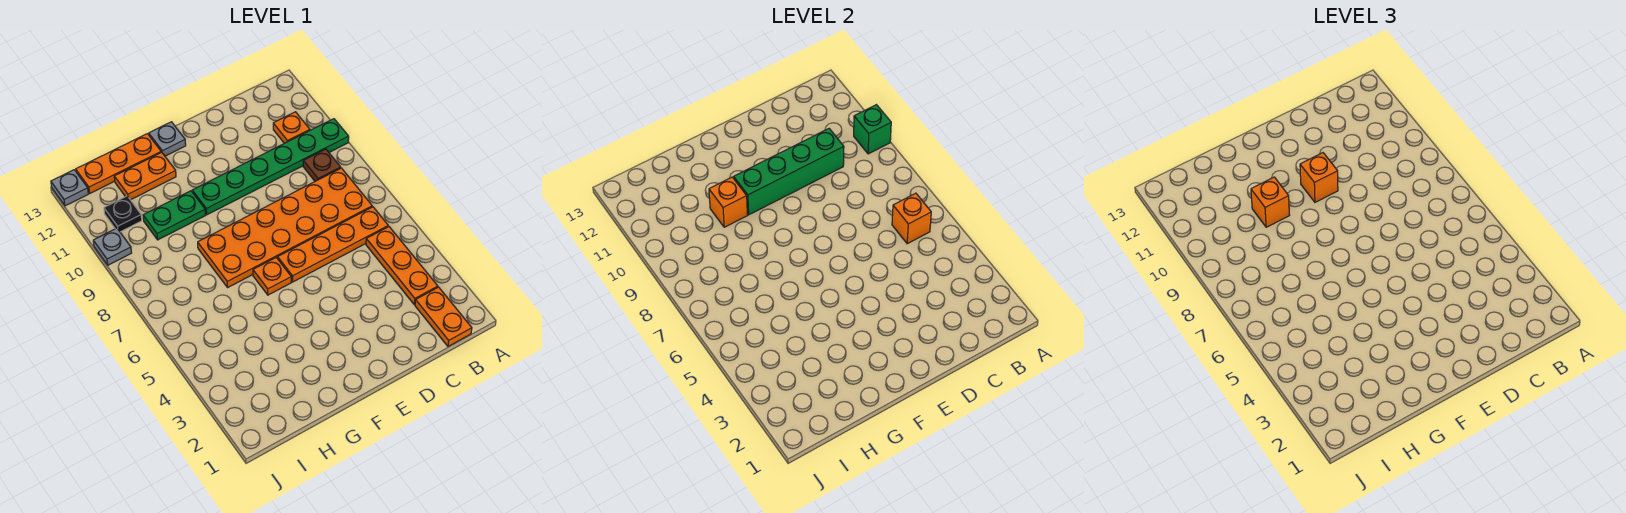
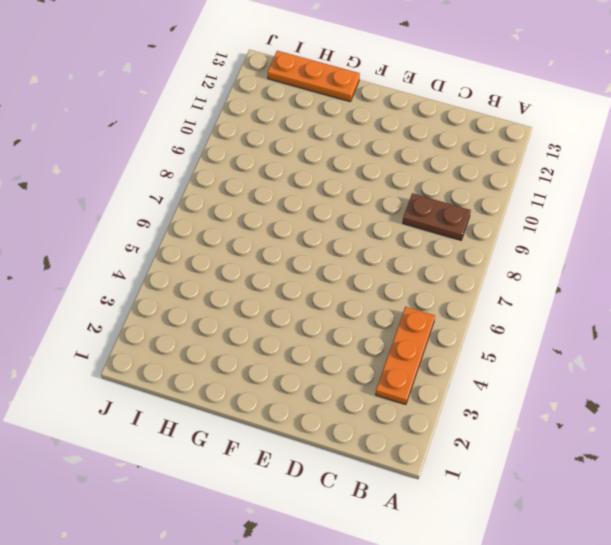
brown 1x2 plate [403,193,471,240] -> brown 1x1 plate [303,149,341,181]
none -> green 1x6 plate [192,119,349,215]
none -> orange 1x2 plate [415,287,472,346]
none -> orange 1x4 plate [278,207,388,282]

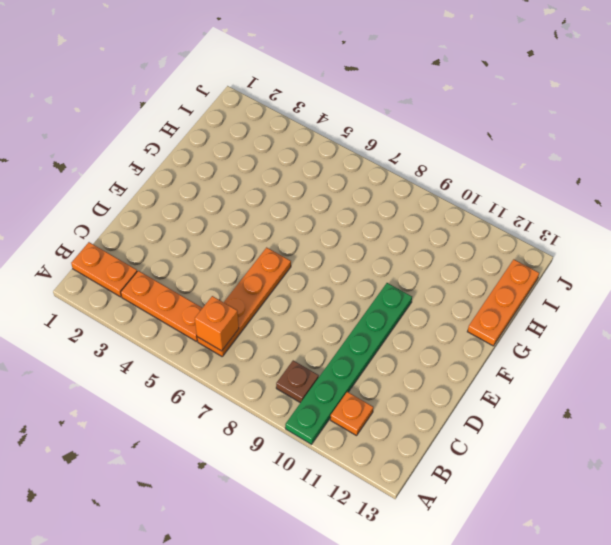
none -> orange 2x6 plate [198,168,372,287]
none -> orange 1x1 plate [253,257,291,295]
none -> grey 1x1 plate [149,122,186,156]

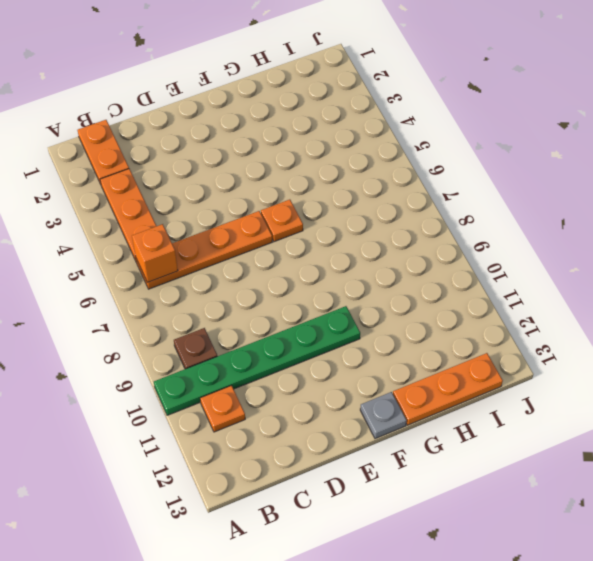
none -> orange 2x6 plate [198,168,372,287]
none -> green 1x2 plate [143,191,206,240]
none -> orange 1x2 plate [114,152,176,200]

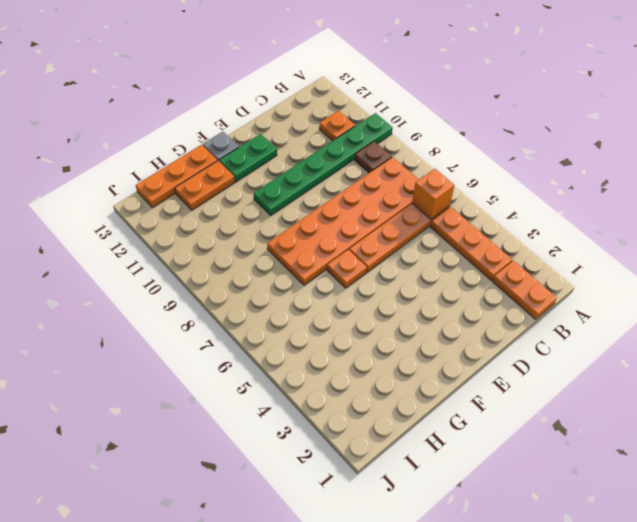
green 1x2 plate [219,134,277,182] -> green 1x2 plate moved to [143,191,206,240]
none -> black 1x1 plate [104,196,142,232]
none -> grey 1x1 plate [93,228,131,265]
none -> grey 1x1 plate [51,170,88,206]

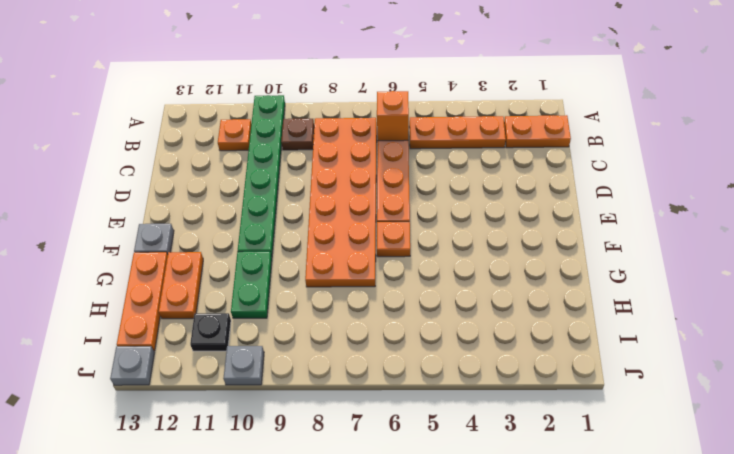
none -> green 1x1 brick [854,105,891,154]
none -> green 1x4 brick [734,129,844,215]
none -> orange 1x1 brick [709,177,748,227]

